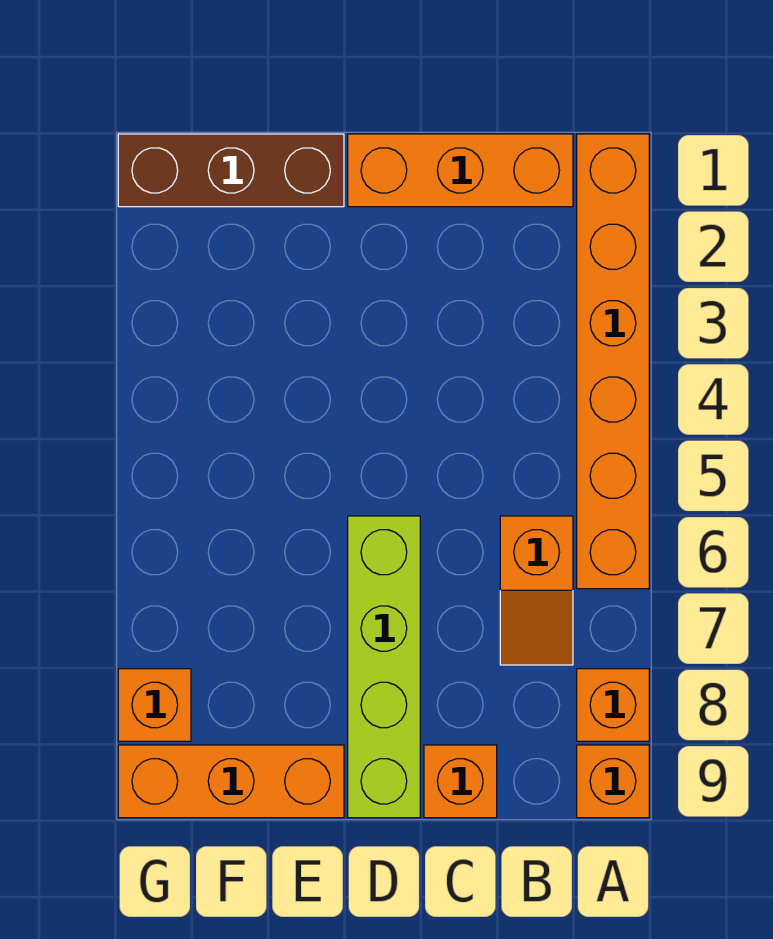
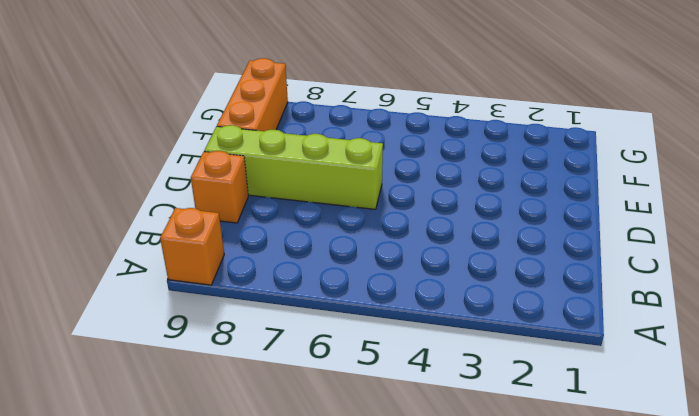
none -> orange 1x6 brick [577,134,649,589]
none -> orange 1x1 brick [577,669,649,741]

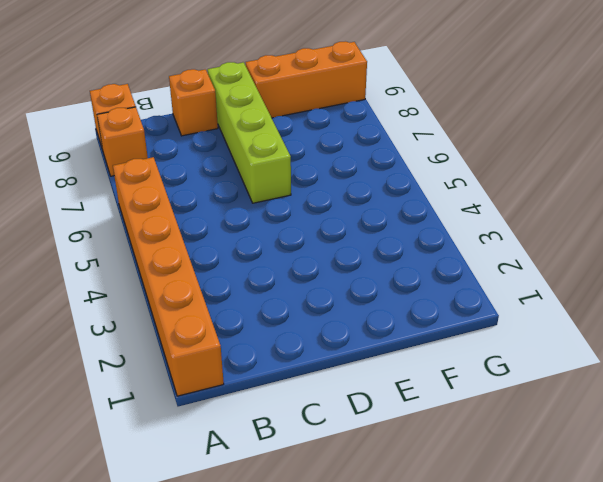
none -> orange 1x3 brick [348,134,573,207]
none -> orange 1x2 slope [500,516,573,665]

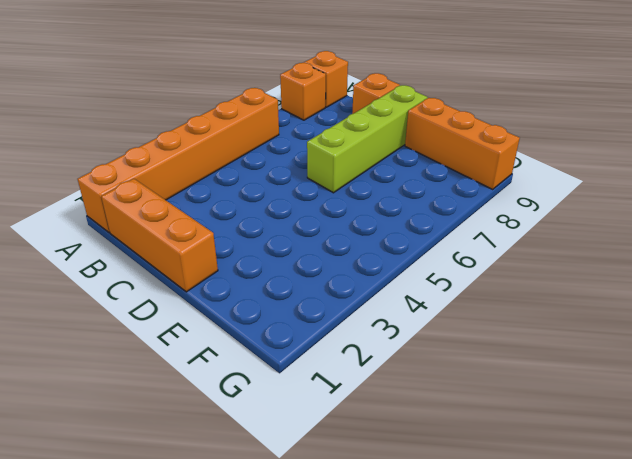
none -> orange 1x2 slope [500,516,573,665]
none -> brown 1x3 brick [118,134,344,207]

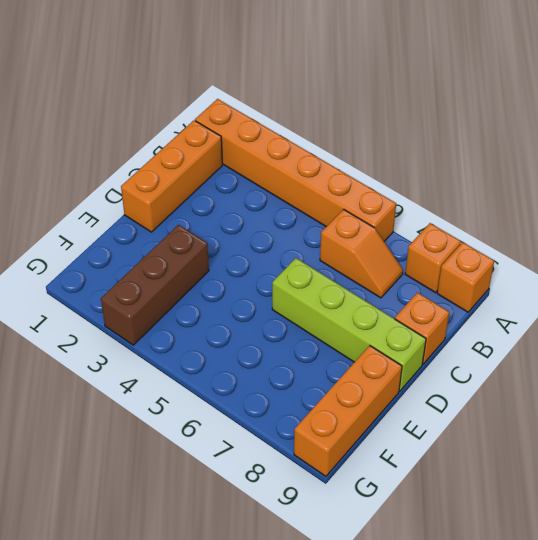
brown 1x3 brick [101,225,209,345] -> brown 1x3 brick moved to [118,134,344,207]
none -> orange 1x1 brick [118,669,191,741]

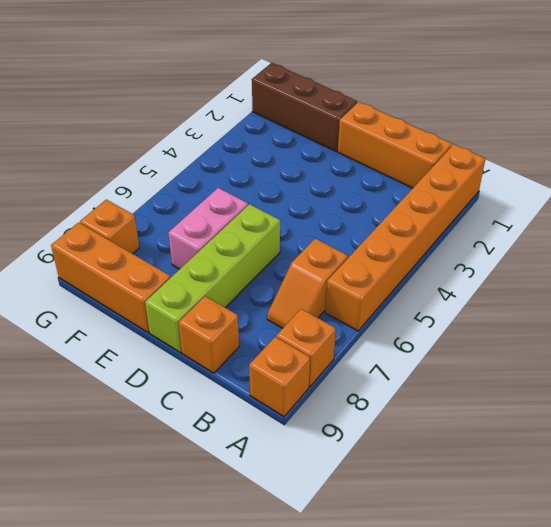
pink 1x2 brick [168,188,248,269] -> none

